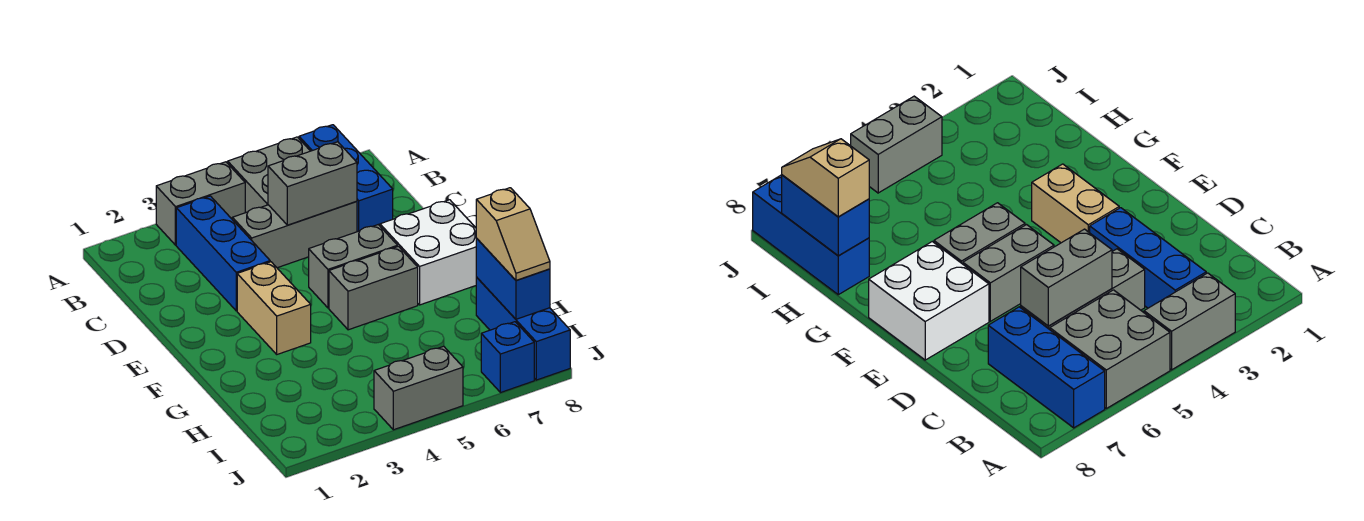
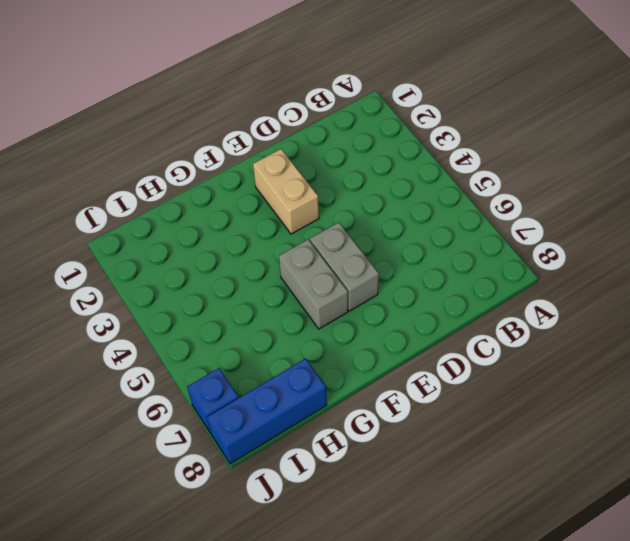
tan 1x2 brick [253,149,319,234] -> tan 1x2 brick turned to [237,262,311,354]
none -> grey 1x2 brick [156,162,245,245]
none -> grey 2x2 brick [228,137,310,213]
none -> blue 1x3 brick [299,125,393,232]

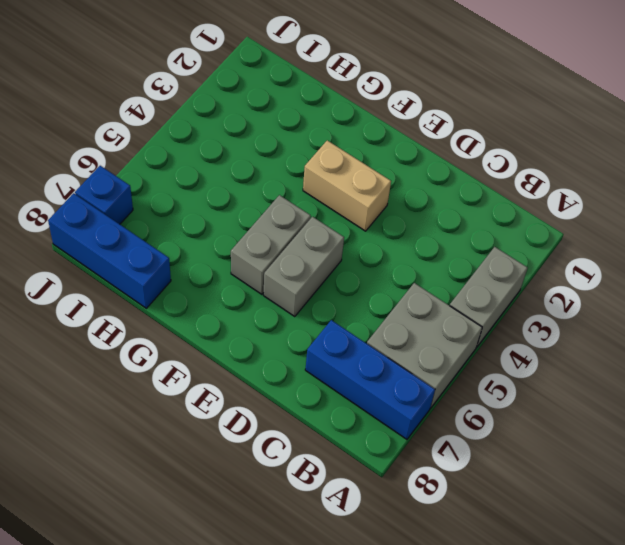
none -> blue 1x3 brick [176,196,270,311]
none -> grey 1x3 brick [232,201,357,268]
none -> white 2x2 brick [380,200,477,305]

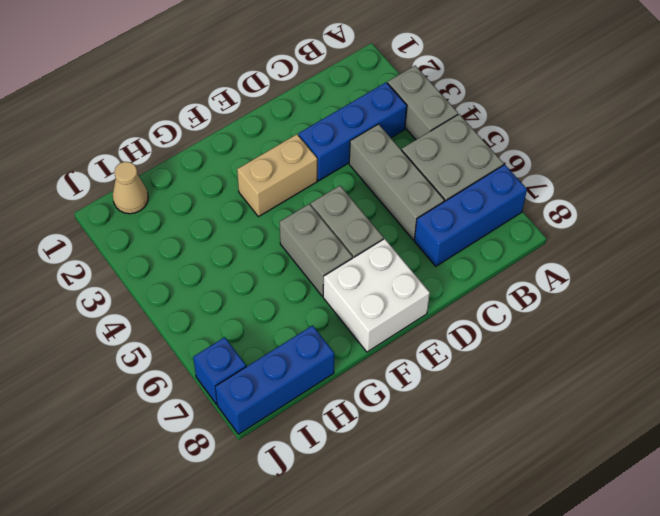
tan 1x1 cone [113,162,148,214] -> none
none -> grey 1x2 brick [374,346,463,430]
none -> grey 1x2 brick [268,142,357,225]
none -> blue 1x2 brick [476,239,550,319]

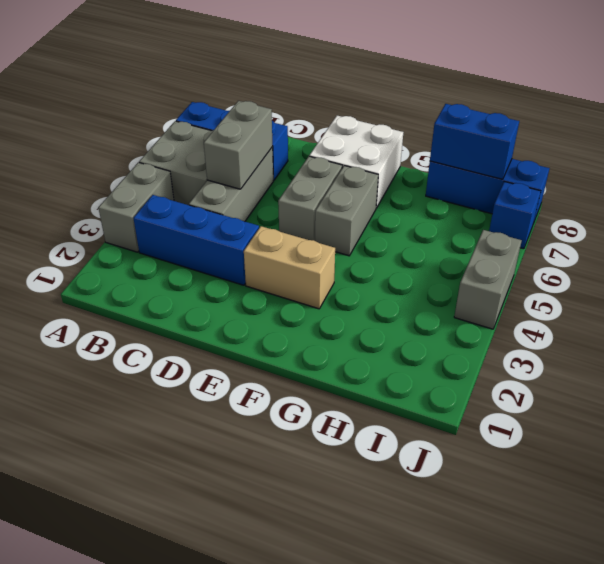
none -> tan 1x2 slope [476,188,550,280]

